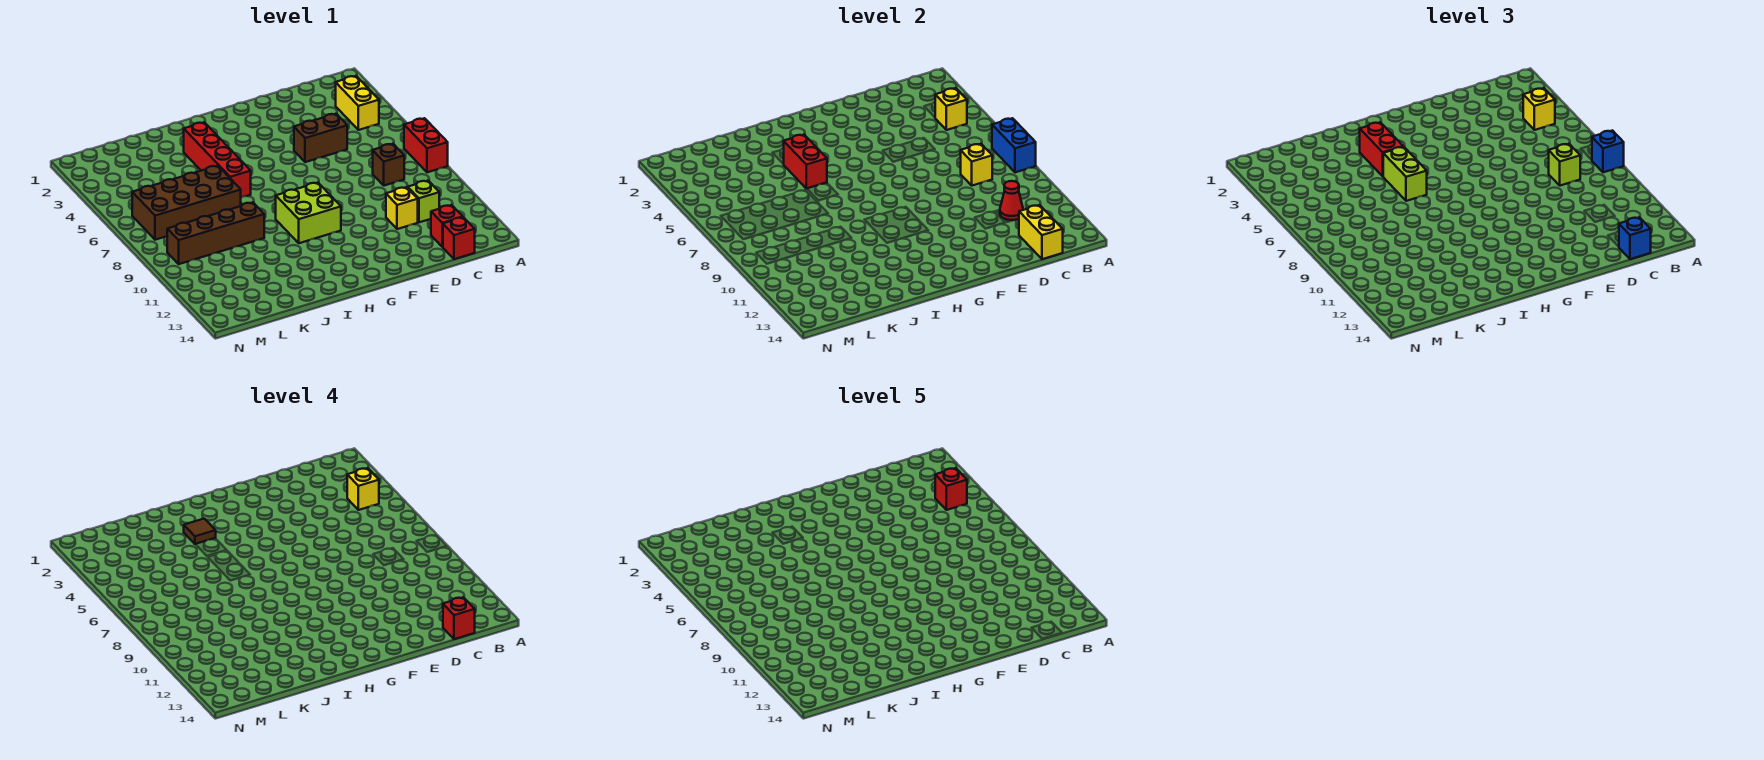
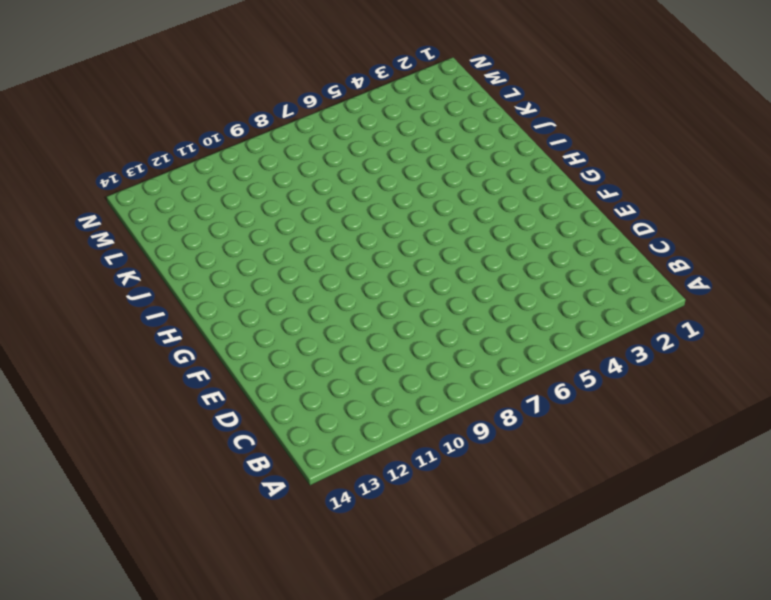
none -> red 1x2 brick [404,118,448,172]
none -> yellow 1x2 brick [336,76,379,130]
none -> brown 1x1 brick [373,144,404,186]

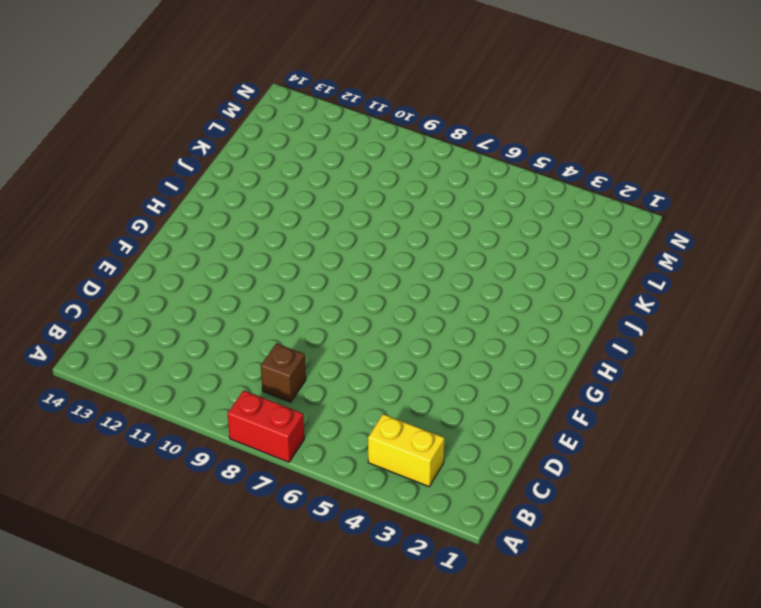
none -> lime 1x1 brick [408,181,439,222]
none -> red 1x1 brick [431,205,463,247]
none -> red 1x1 brick [443,217,475,259]

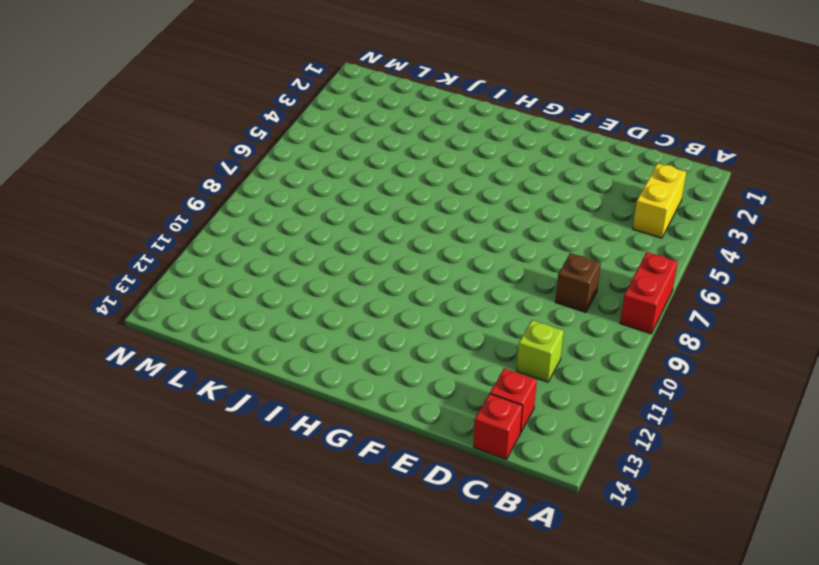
none -> brown 1x2 brick [294,114,347,162]
none -> yellow 1x1 brick [386,187,418,229]
none -> lime 2x2 brick [276,183,341,243]

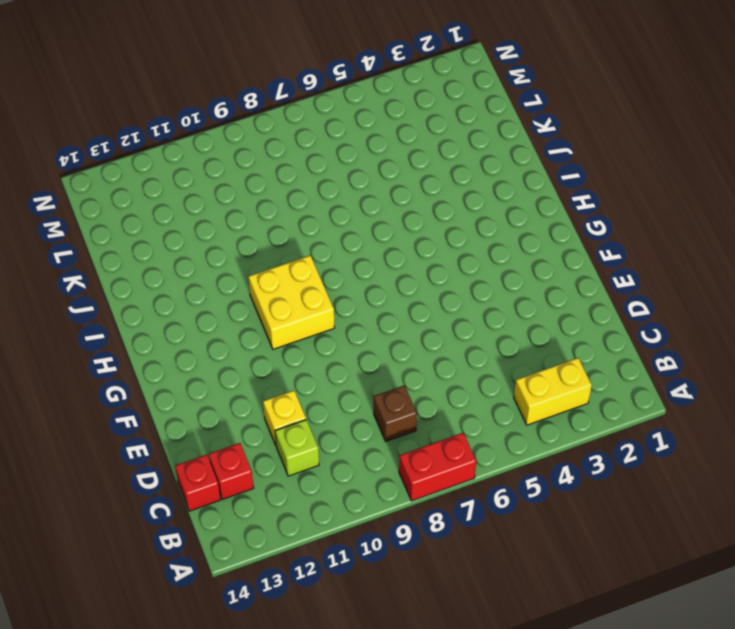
yellow 2x2 brick [248,256,335,349] -> lime 2x2 brick [276,183,341,243]
none -> brown 1x2 brick [294,114,347,162]
none -> red 1x4 brick [184,122,251,197]
none -> brown 2x4 brick [132,166,241,240]

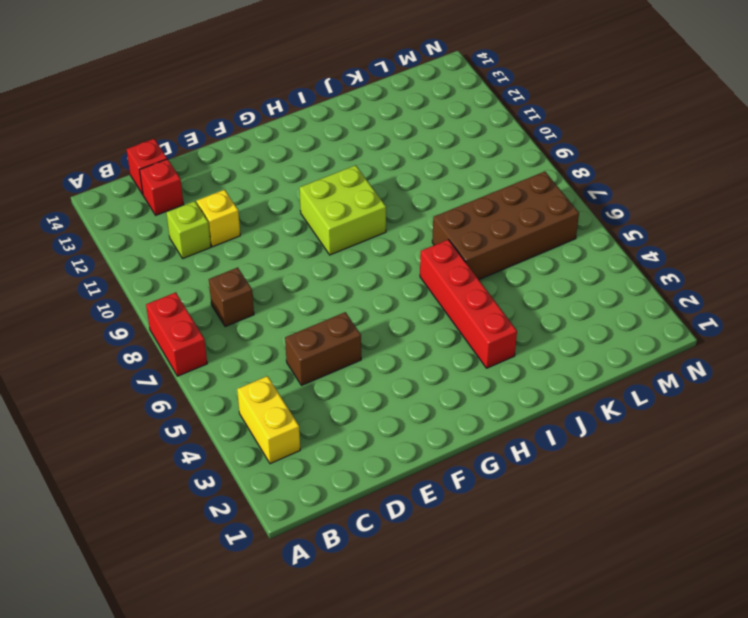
none -> brown 1x4 brick [167,203,264,264]
none -> blue 1x2 brick [992,118,1036,172]
none -> yellow 1x1 brick [935,88,967,130]

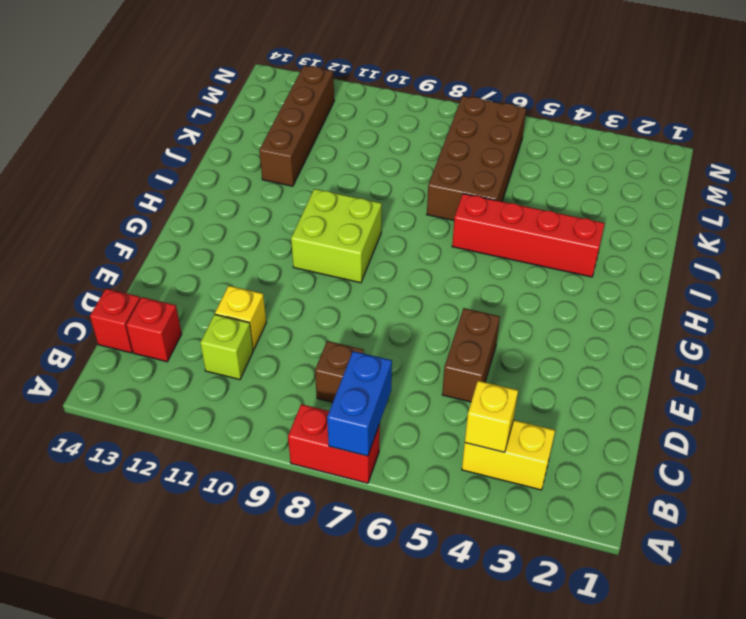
blue 1x2 brick [327,351,392,456] -> blue 1x2 brick turned to [992,118,1036,172]
brown 1x4 brick [259,66,334,186] -> brown 1x4 brick moved to [167,203,264,264]
none -> yellow 1x1 brick [961,144,992,186]
none -> red 1x1 cone [1000,181,1023,220]
none -> yellow 1x2 brick [1019,205,1063,259]

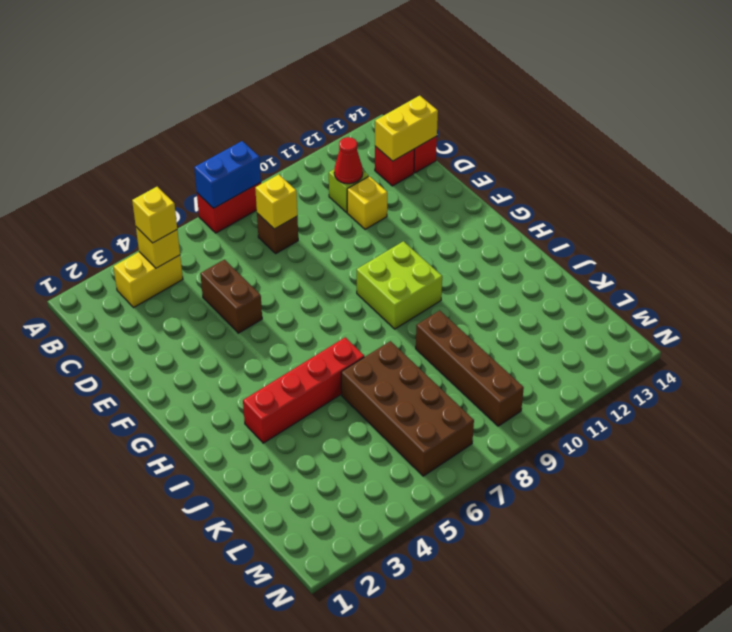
none -> red 1x2 brick [784,135,827,189]
none -> blue 1x1 brick [1592,131,1624,172]
none -> lime 1x1 brick [1549,144,1580,186]

